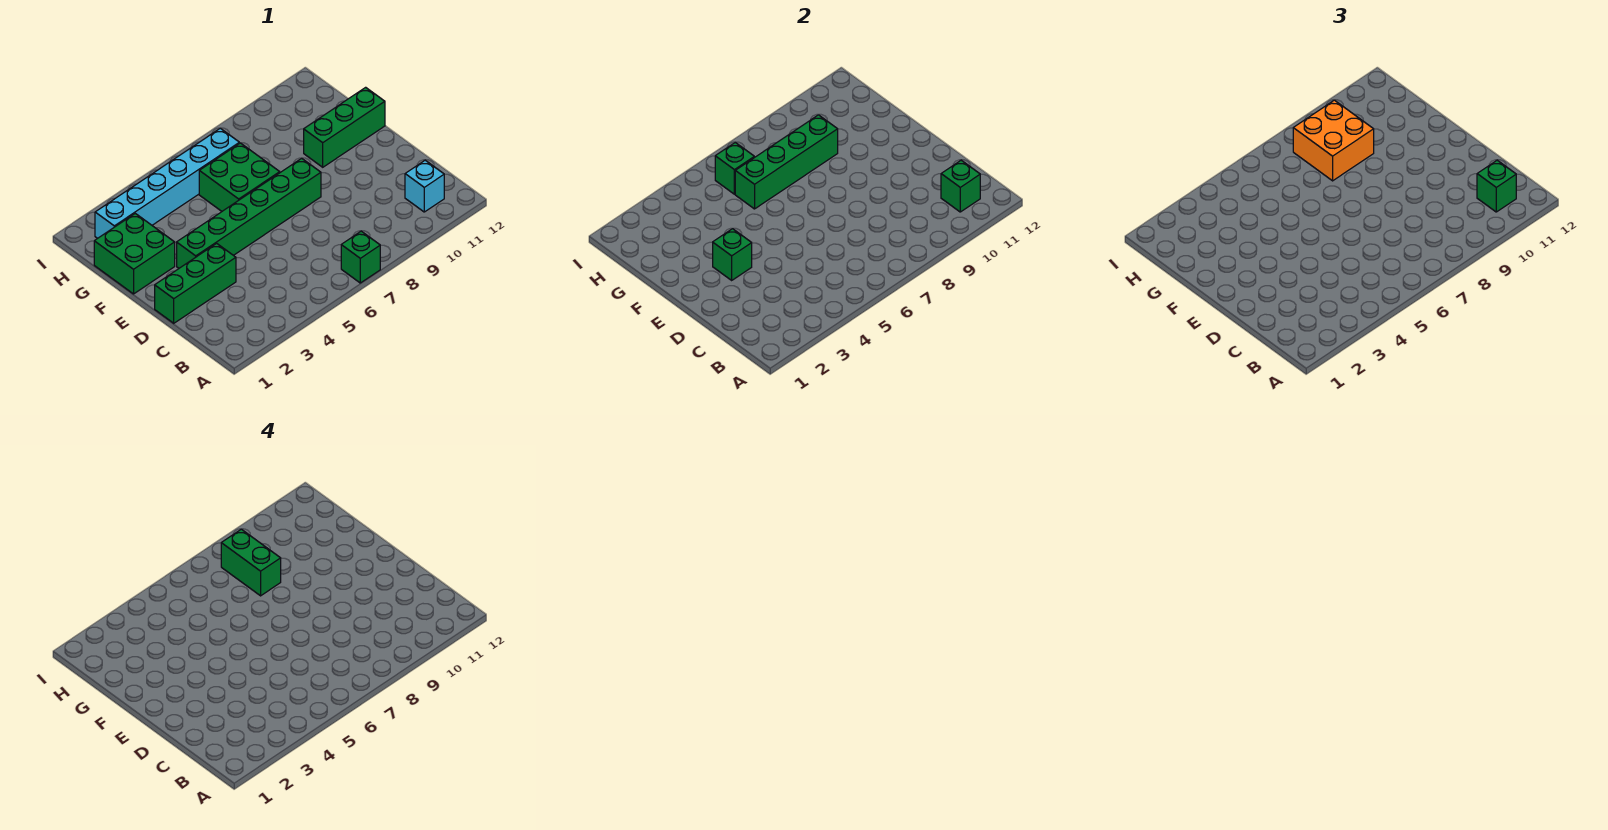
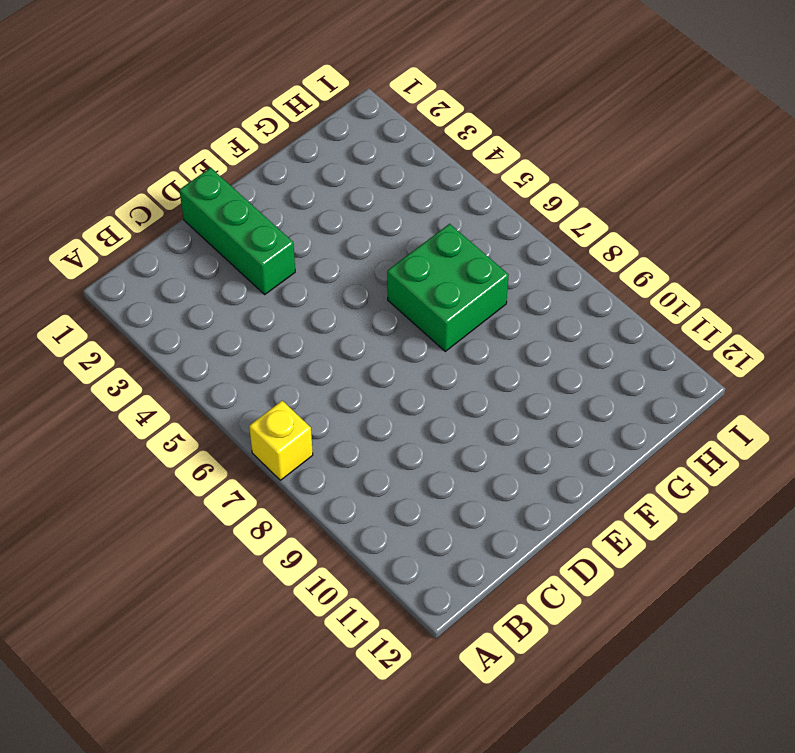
yellow 1x1 brick [249,401,313,480] -> green 1x1 brick [341,231,380,283]
none -> cyan 1x1 brick [405,160,444,212]
none -> green 1x6 brick [177,158,321,268]
none -> green 2x2 brick [94,213,175,294]

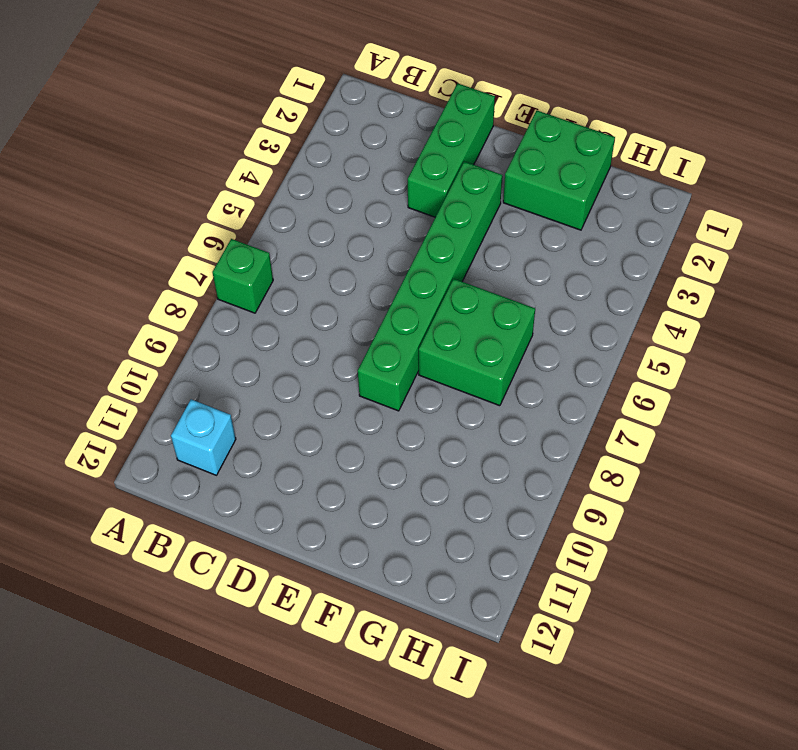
none -> green 1x3 brick [304,87,385,167]
none -> cyan 1x6 brick [95,128,239,238]
none -> green 1x1 brick [941,160,980,212]

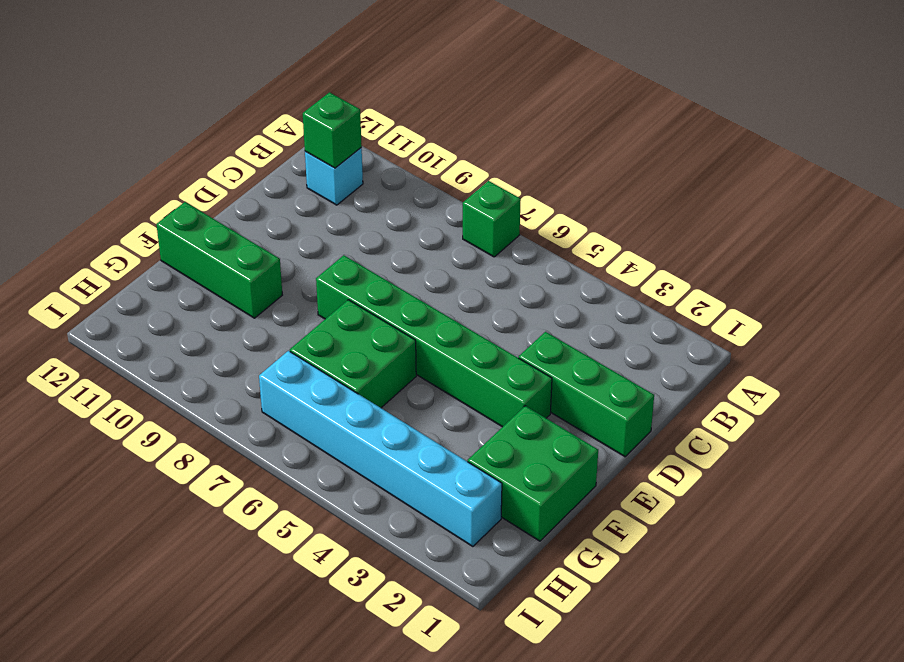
none -> green 1x1 brick [713,229,752,280]
none -> green 1x4 brick [735,115,838,209]
none -> green 1x1 brick [715,143,754,194]

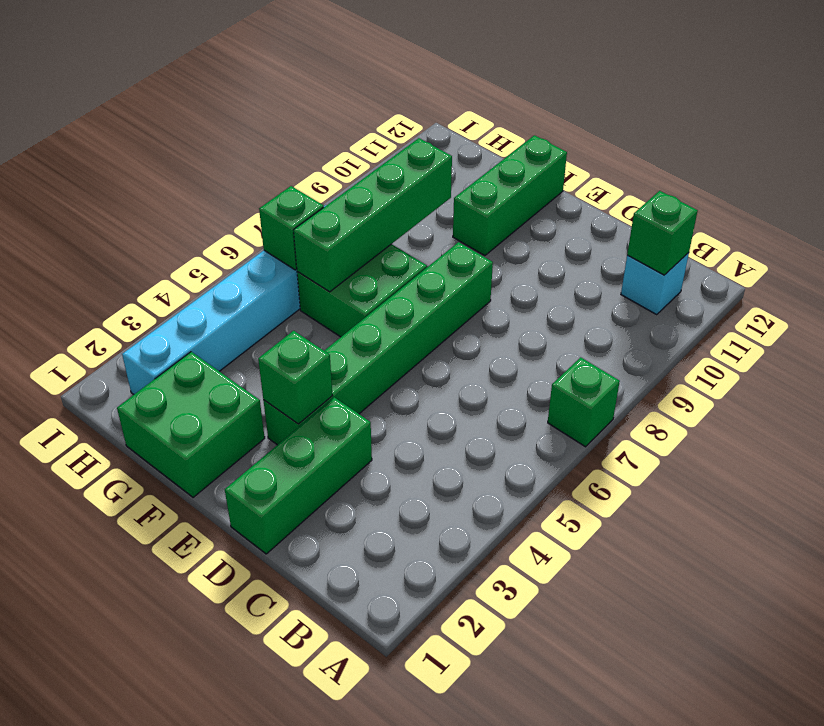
none -> green 1x1 brick [1477,160,1516,212]
none -> orange 2x2 brick [1293,100,1374,181]
none -> green 1x2 brick [221,529,281,596]

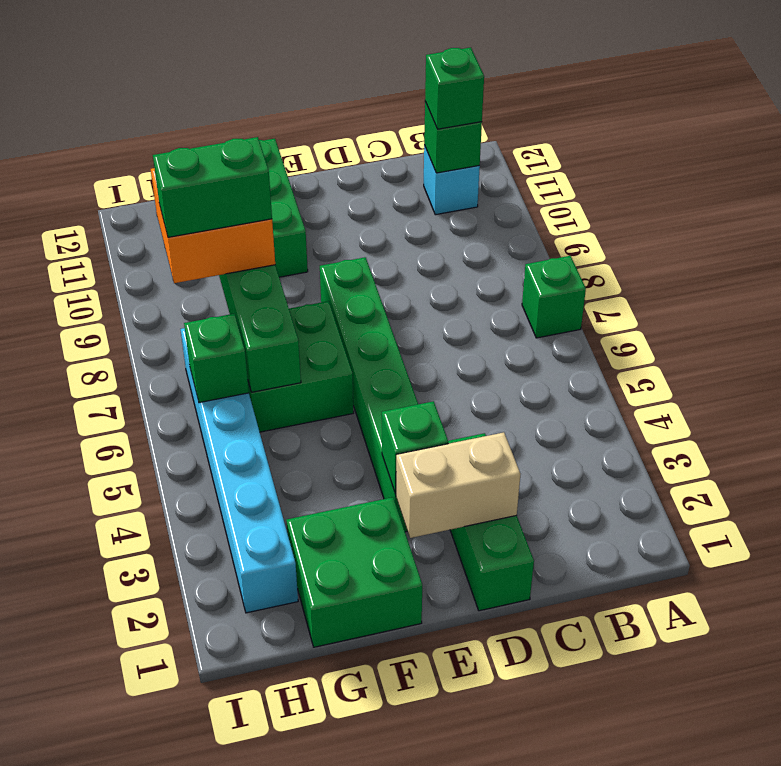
tan 1x2 brick [396,432,520,538] -> none

